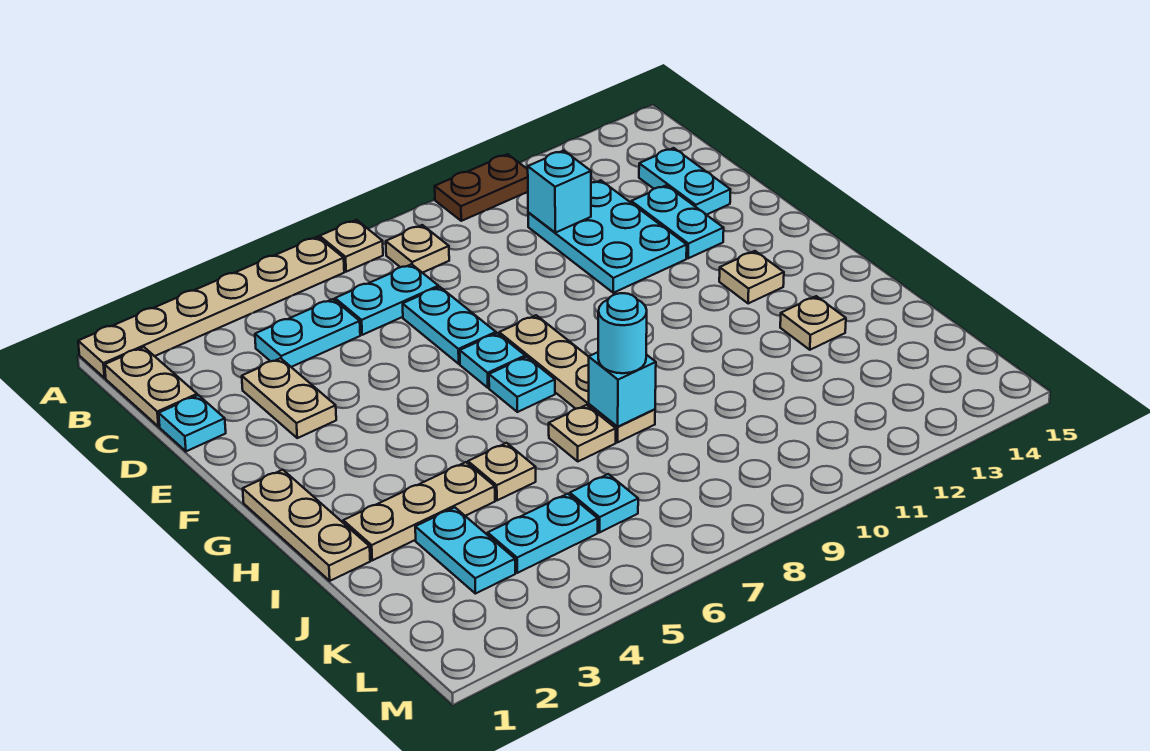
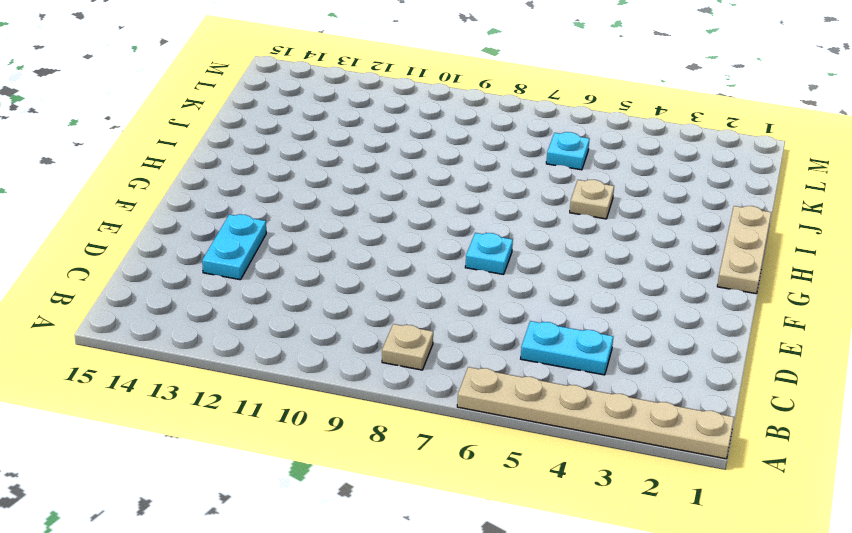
none -> tan 1x1 plate [320,220,383,272]
none -> brown 1x2 plate [435,154,528,221]
none -> tan 1x2 plate [105,347,197,427]

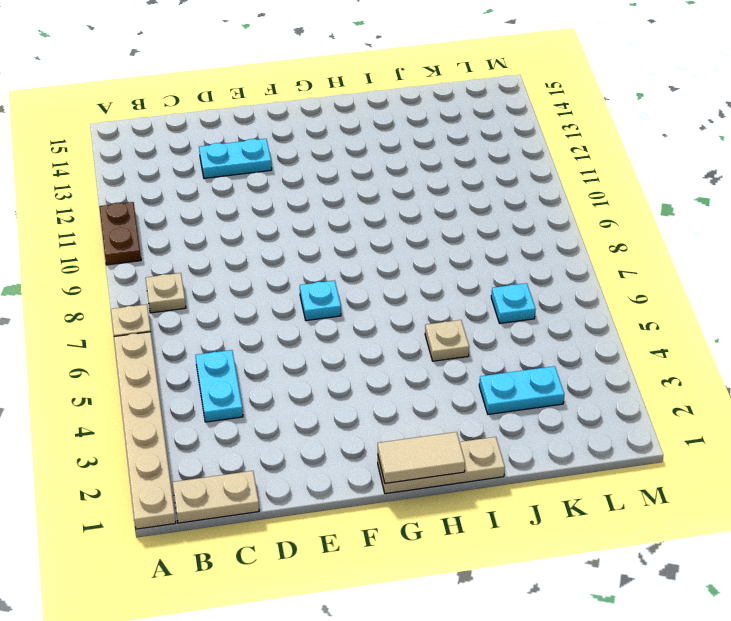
tan 1x2 tile [378,432,465,483] -> none
none -> cyan 1x2 plate [335,264,438,335]
none -> cyan 2x3 plate [528,180,687,293]
none -> cyan 1x2 plate [639,148,731,215]

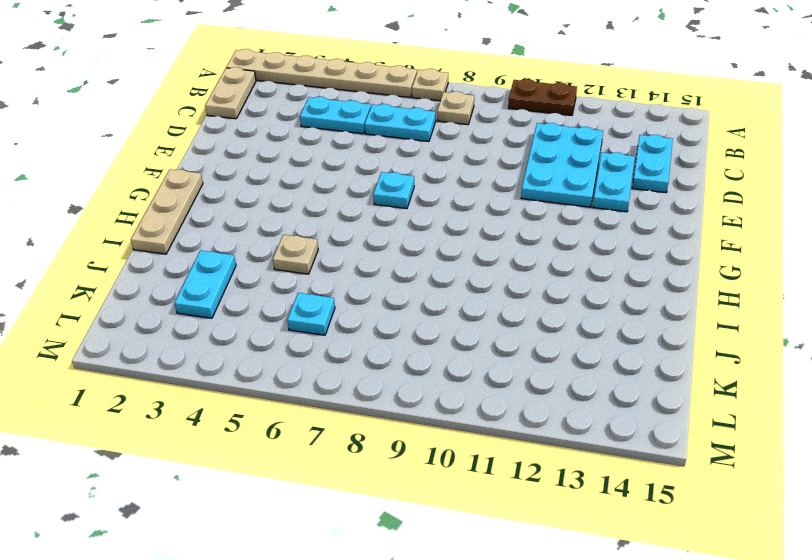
none -> cyan 1x1 plate [159,395,226,451]
none -> tan 1x2 plate [242,358,336,438]
none -> cyan 1x2 plate [403,287,496,364]

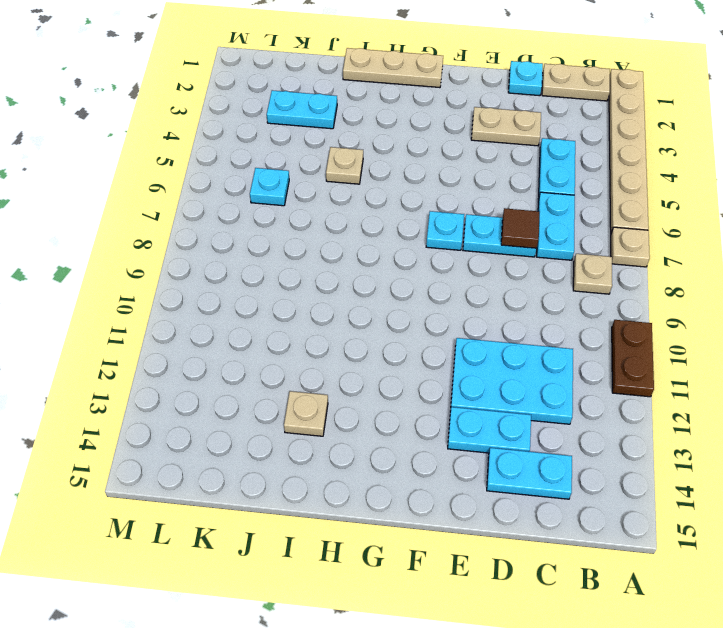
brown 1x1 tile [501,208,540,248] -> none
none -> tan 1x4 plate [499,315,655,442]
none -> cyan 1x1 plate [489,357,555,412]
none -> tan 1x1 plate [719,251,784,304]

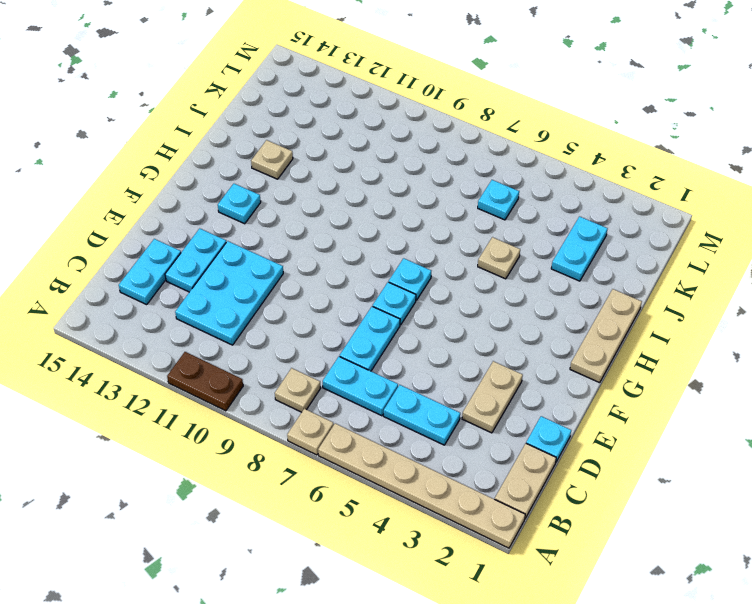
cyan 1x1 plate [218,184,261,224] -> tan 1x1 plate [719,251,784,304]
none -> tan 1x4 plate [499,315,655,442]
none -> tan 1x3 plate [343,462,495,560]
none -> tan 1x1 plate [549,405,616,461]

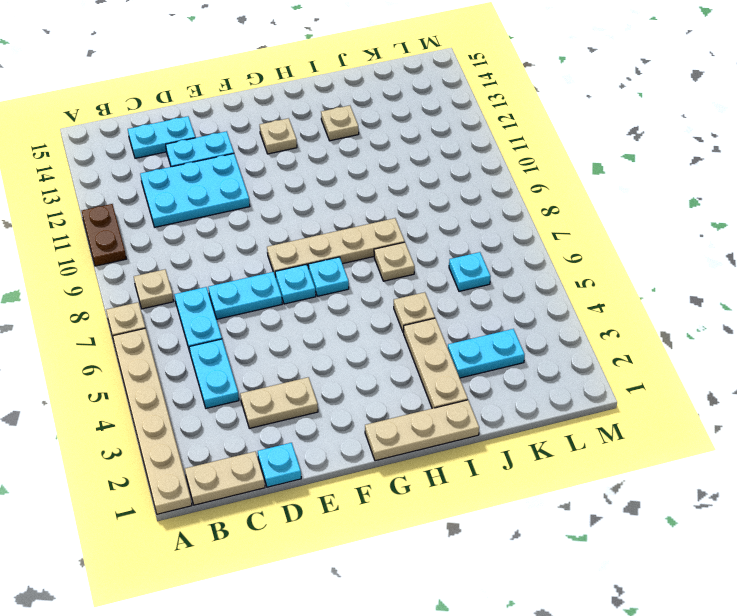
none -> cyan 1x2 plate [488,494,598,573]
none -> cyan 1x1 brick [528,151,591,233]
none -> cyan 1x1 brick [589,352,656,427]

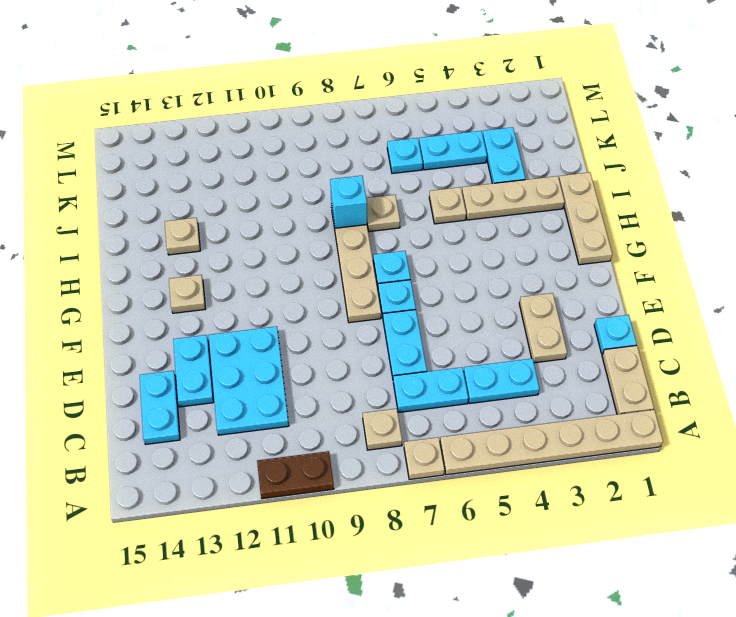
none -> cyan 1x1 brick [528,151,591,233]
none -> cyan 1x1 round brick [598,293,647,373]

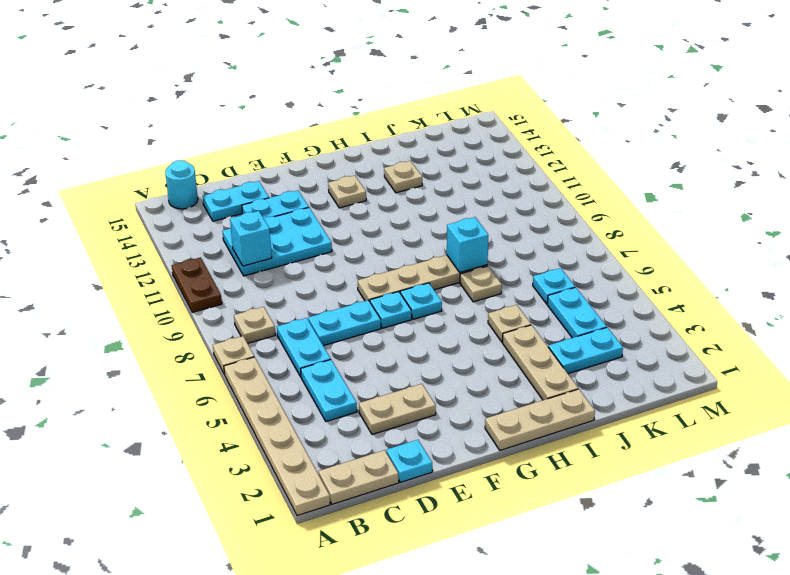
cyan 1x1 round brick [165,160,198,209] -> cyan 1x1 round brick moved to [598,293,647,373]

